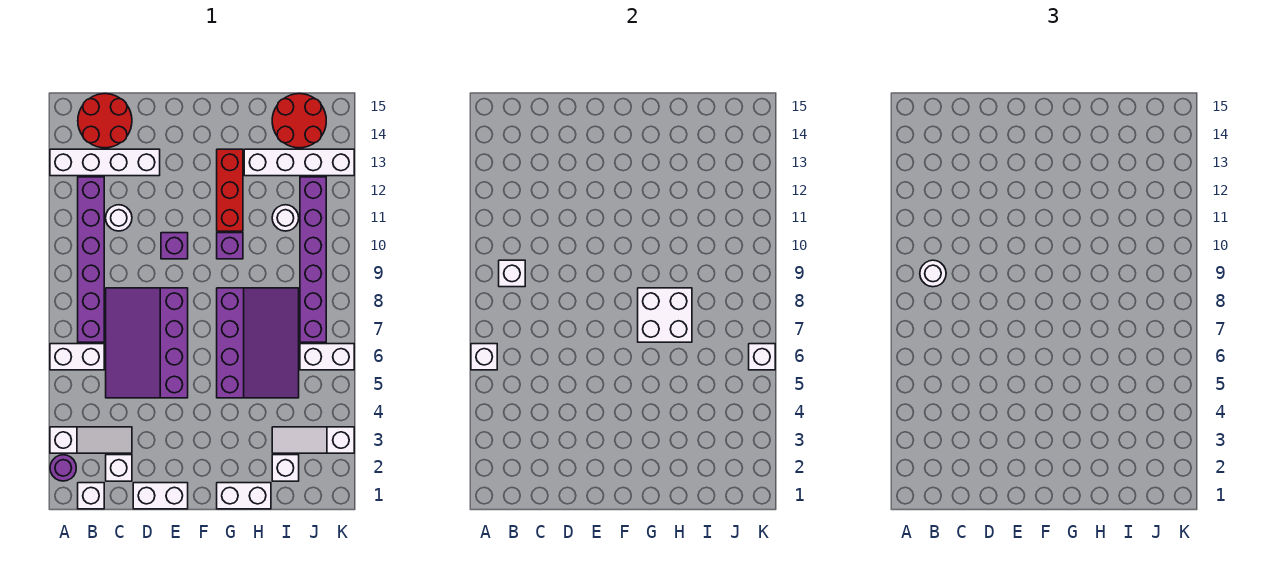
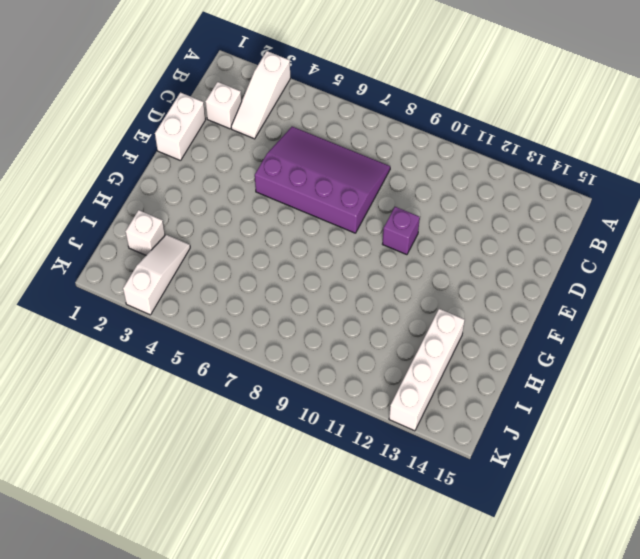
none -> purple 1x1 round brick [50,455,76,481]
none -> white 1x2 brick [50,344,104,370]
none -> white 1x4 brick [50,149,160,176]

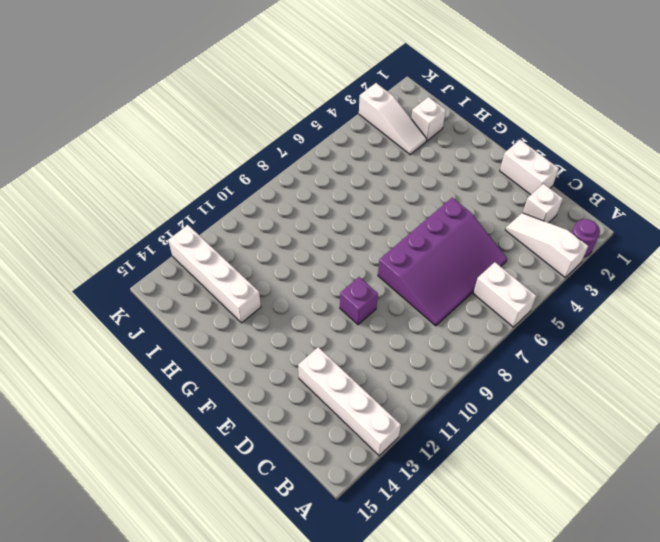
none -> white 1x1 brick [78,483,104,509]
none -> purple 1x6 brick [78,177,104,342]
none -> red 2x2 round brick [78,94,132,148]

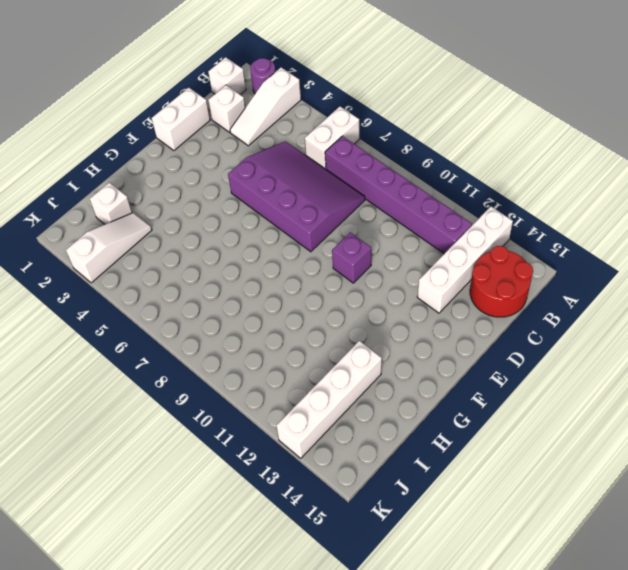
none -> white 1x1 round brick [106,205,132,231]
none -> white 1x2 brick [217,483,271,509]
none -> purple 3x4 slope [217,288,299,398]

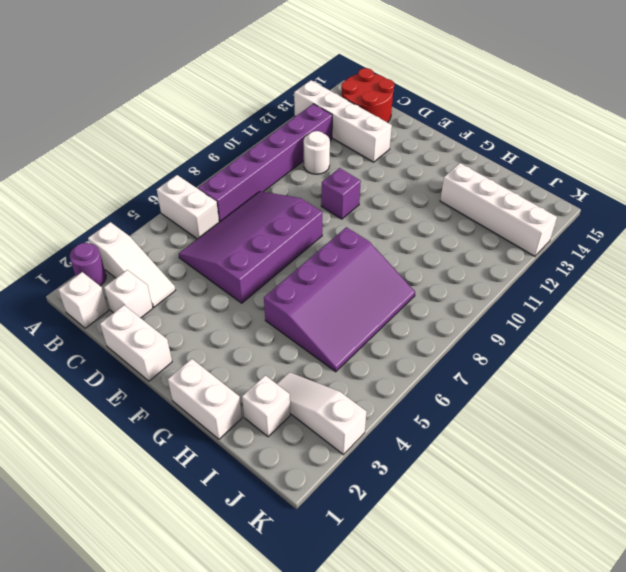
none -> purple 1x1 brick [217,233,243,259]
none -> red 1x3 brick [217,149,243,231]
none -> white 1x1 round brick [272,205,299,231]

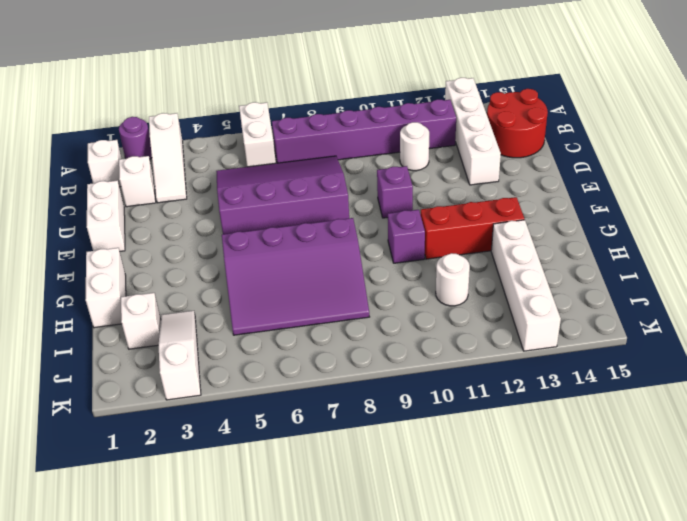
none -> red 2x2 round brick [272,94,326,148]
none -> white 1x2 brick [300,344,354,370]
none -> purple 1x6 brick [300,177,326,342]

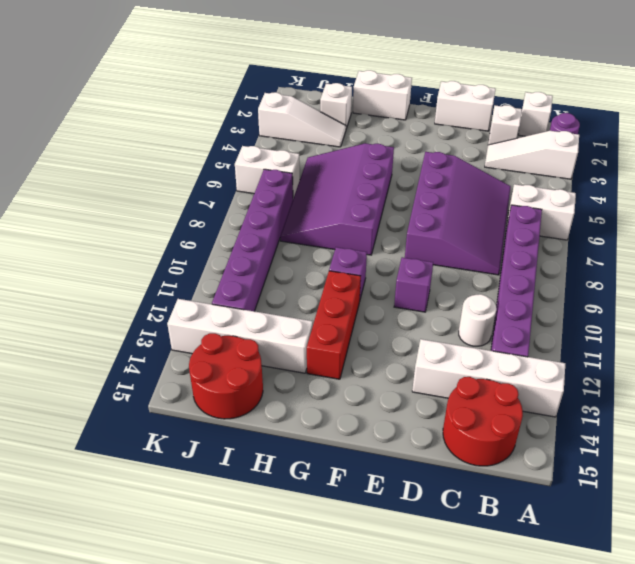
none -> white 1x1 round brick [272,205,299,231]
none -> white 1x1 brick [471,344,497,370]
none -> white 1x1 brick [499,260,525,287]

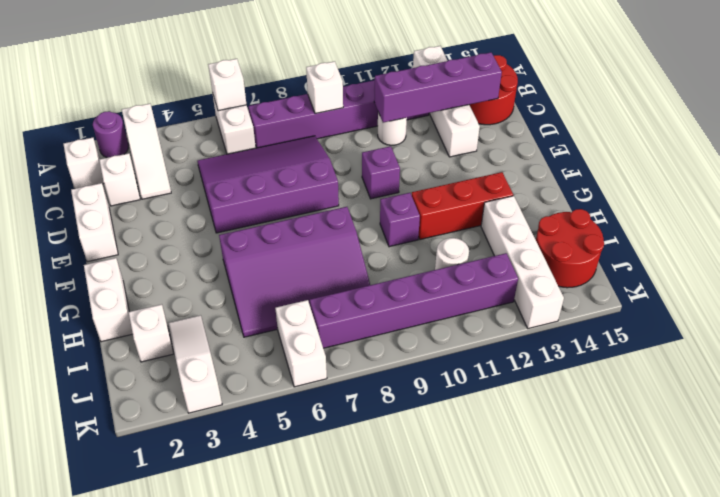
purple 1x4 brick [374,52,502,123] -> none
none -> white 2x2 brick [638,288,692,342]
none -> white 1x1 brick [749,344,775,370]
none -> white 1x1 round brick [920,260,946,287]

